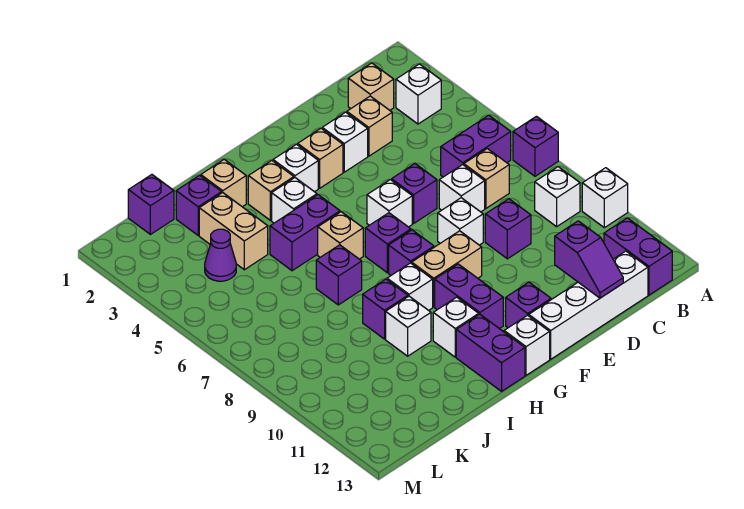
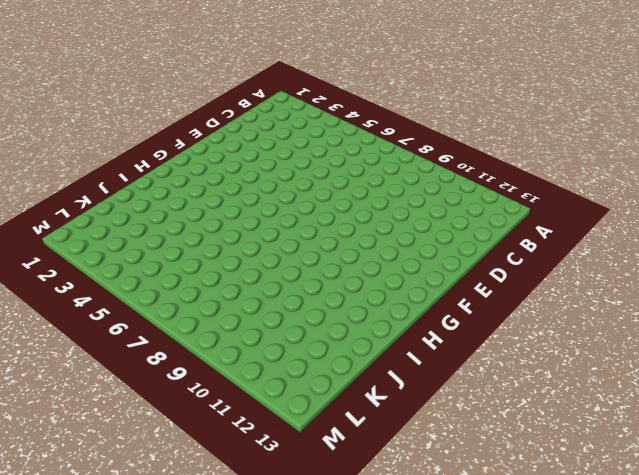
none -> purple 1x1 brick [513,116,558,176]
none -> white 1x1 brick [582,168,628,228]
none -> white 1x1 brick [396,64,441,124]
none -> purple 1x2 brick [441,115,511,177]

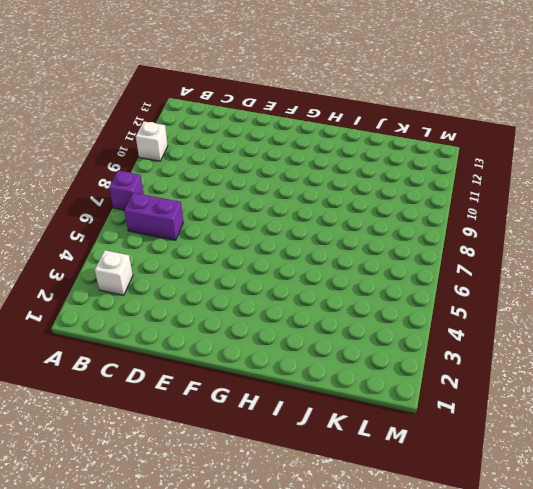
none -> white 1x1 brick [535,167,580,227]
none -> purple 1x2 brick [604,218,672,295]
none -> tan 1x1 brick [348,63,394,110]
none -> tan 1x1 brick [464,149,509,208]

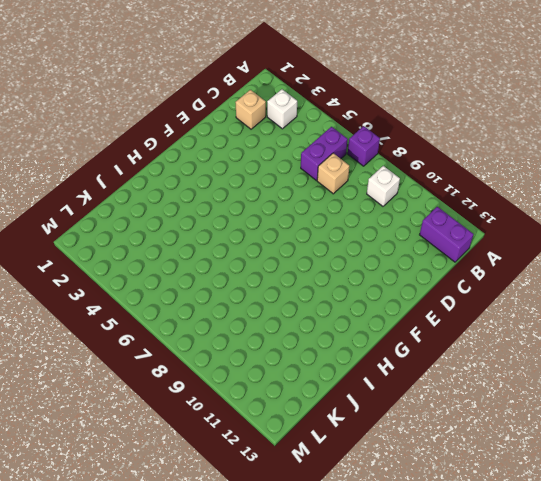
none -> white 1x1 brick [582,168,628,228]
none -> white 1x4 brick [529,251,648,359]
none -> tan 1x1 brick [347,96,392,156]
none -> white 1x1 brick [439,165,485,212]

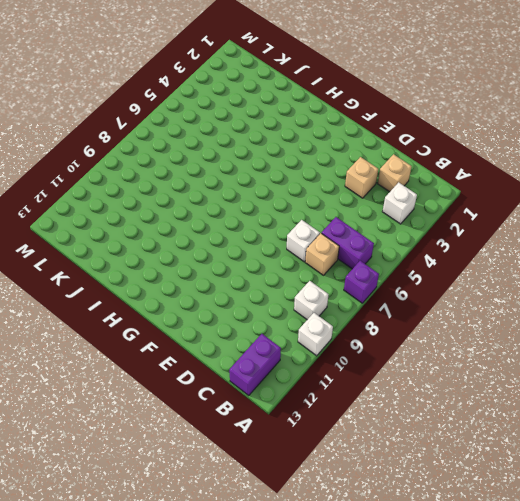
none -> white 1x4 brick [529,251,648,359]
none -> purple 1x1 brick [485,199,531,259]
none -> white 1x1 brick [322,112,368,172]
none -> purple 1x1 brick [392,164,437,223]

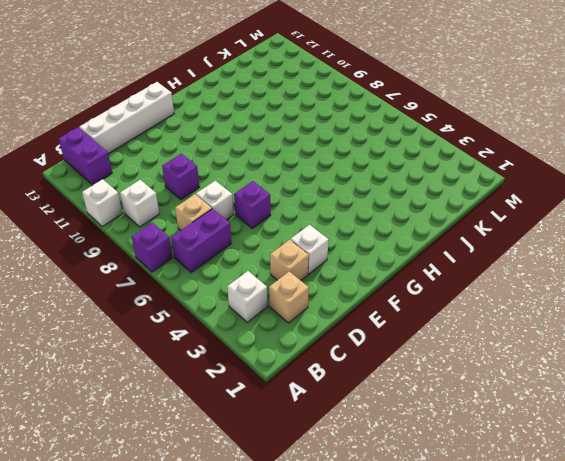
none -> white 1x1 brick [438,198,483,245]
none -> tan 1x1 brick [298,128,343,188]
none -> white 1x1 brick [367,180,412,227]
none -> tan 1x2 brick [412,231,482,307]

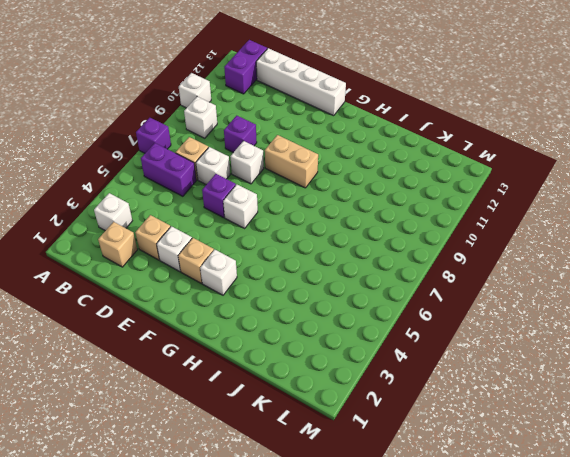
none -> purple 1x1 brick [506,282,551,328]
none -> purple 1x1 brick [365,213,411,273]
none -> purple 1x1 brick [389,230,434,275]
none -> purple 1x2 brick [435,264,503,329]

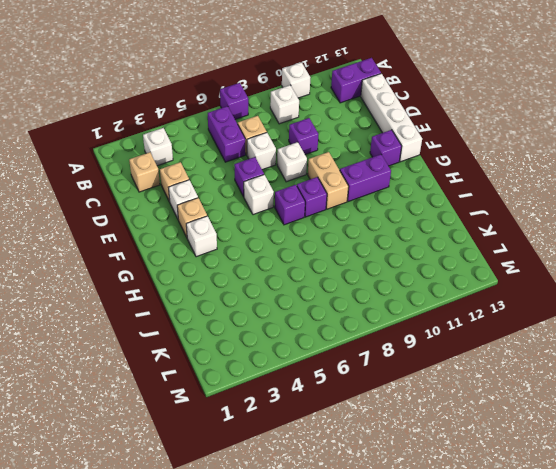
none -> white 1x1 brick [504,315,550,375]
none -> tan 1x1 brick [248,161,294,220]
none -> white 1x1 brick [272,178,317,223]
none -> purple 1x2 brick [270,195,340,271]

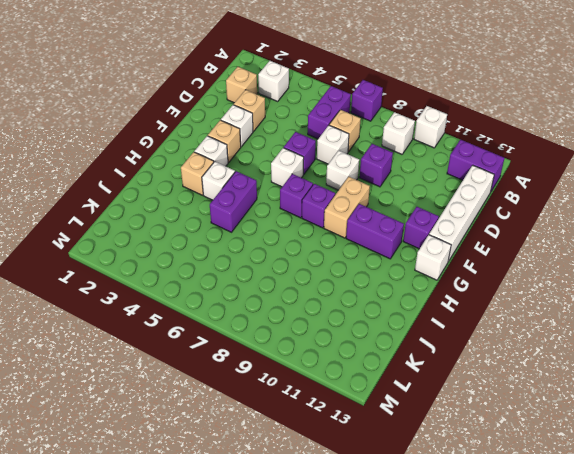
none -> tan 1x1 brick [318,212,363,259]
none -> white 1x1 brick [387,263,433,310]
none -> white 1x1 brick [433,297,479,357]
none -> purple 1x2 brick [456,314,525,391]

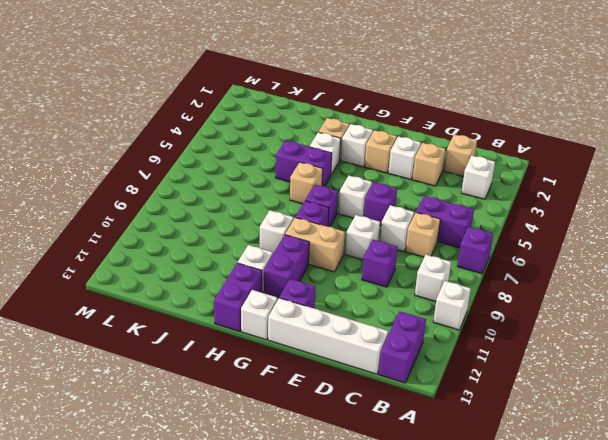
none -> tan 1x1 brick [201,159,246,207]
none -> purple 1x1 brick [316,245,362,305]
none -> purple 1x1 brick [363,279,408,339]
none -> white 1x1 brick [386,296,431,356]

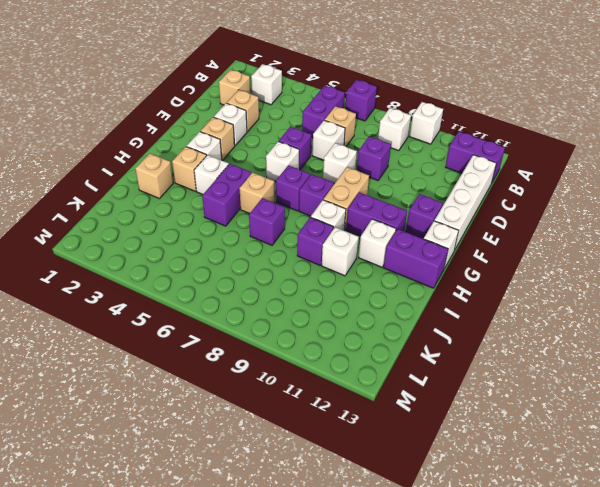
none -> purple 1x1 brick [176,175,222,235]
none -> tan 1x2 brick [199,193,268,270]
none -> purple 1x1 brick [128,175,174,234]
none -> purple 1x1 cone [205,229,236,281]

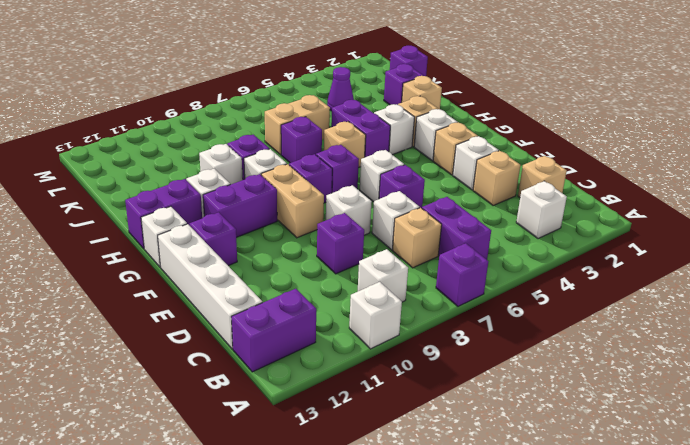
tan 1x2 brick [265,95,330,155] -> tan 1x2 brick moved to [199,193,268,270]
none -> purple 1x2 slope [555,221,623,298]

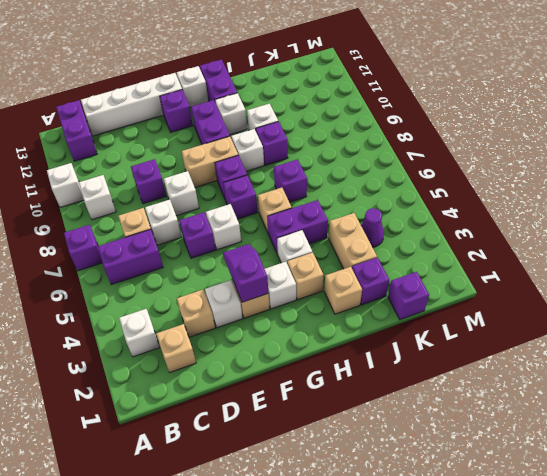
purple 1x2 slope [223,244,268,302] -> purple 1x2 slope moved to [555,221,623,298]

